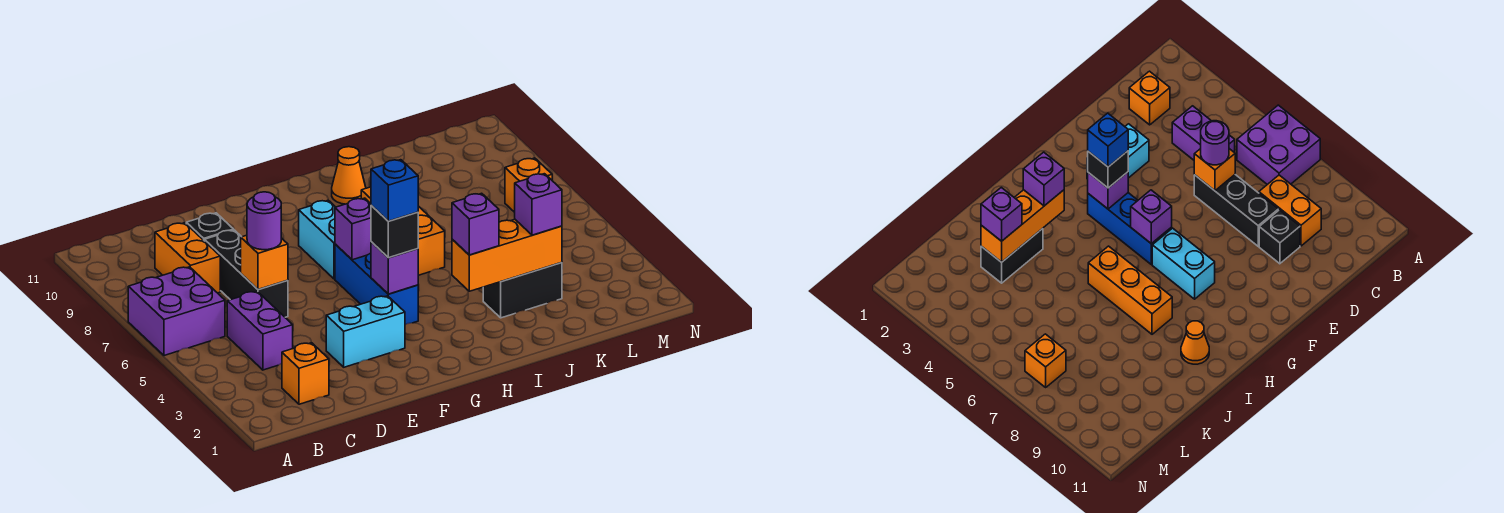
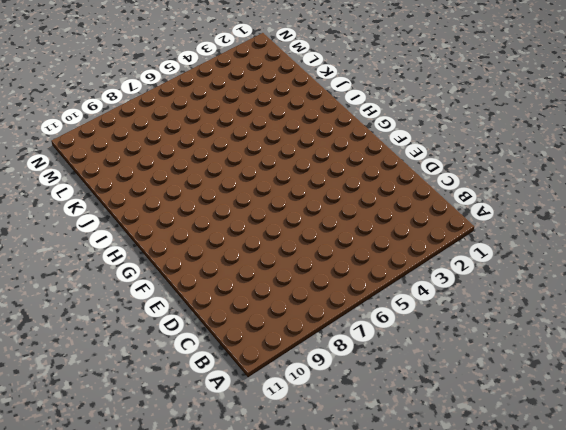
none -> purple 2x2 brick [128,267,225,356]
none -> orange 1x1 brick [282,343,329,404]
none -> purple 1x2 brick [227,291,293,370]

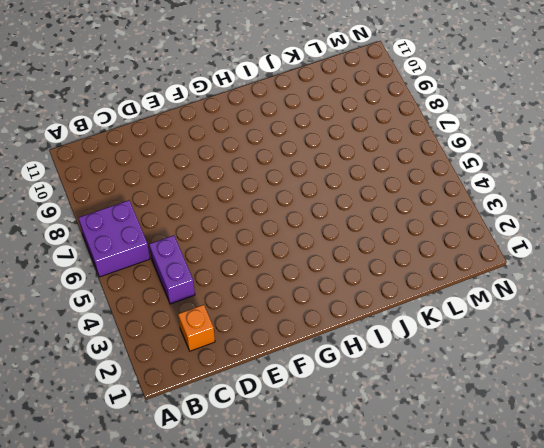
none -> orange 1x2 brick [155,223,220,293]
none -> black 1x3 brick [205,230,288,317]
none -> black 1x1 brick [186,213,234,241]

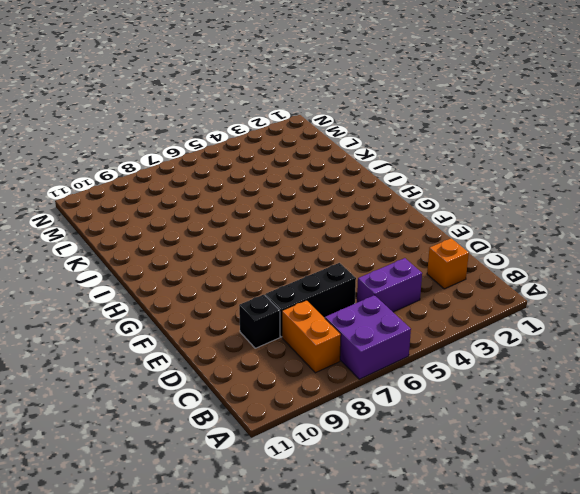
orange 1x2 brick [282,300,341,373] -> orange 1x2 brick turned to [155,223,220,293]
none -> cyan 1x2 brick [326,296,405,367]
none -> blue 1x3 brick [335,244,418,325]
none -> cyan 1x2 brick [299,200,335,279]

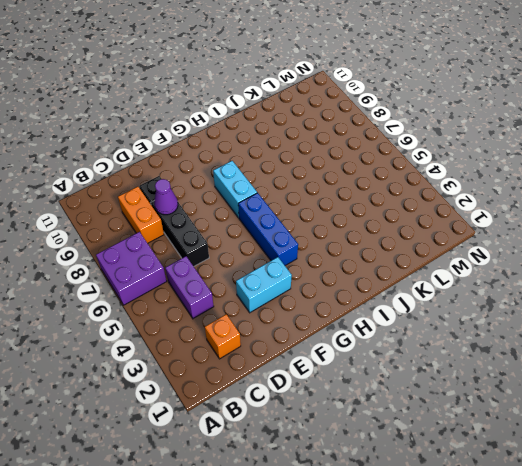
purple 1x1 cone [154,179,178,215] -> none
none -> orange 1x3 brick [361,187,445,275]
none -> orange 1x1 cone [332,147,366,204]
none -> black 1x2 brick [483,263,562,318]

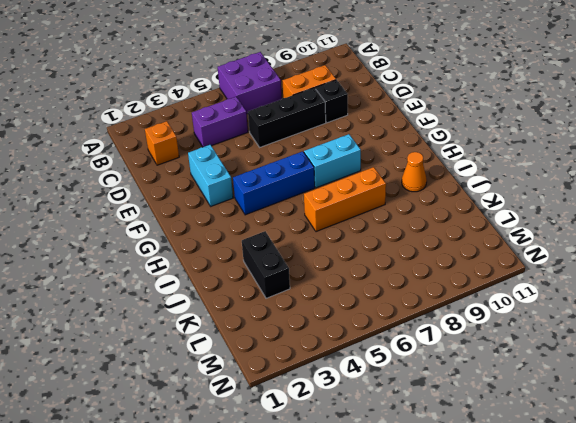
none -> orange 1x1 brick [505,158,552,212]
none -> orange 1x1 brick [241,235,288,290]
none -> purple 1x1 brick [371,242,418,294]

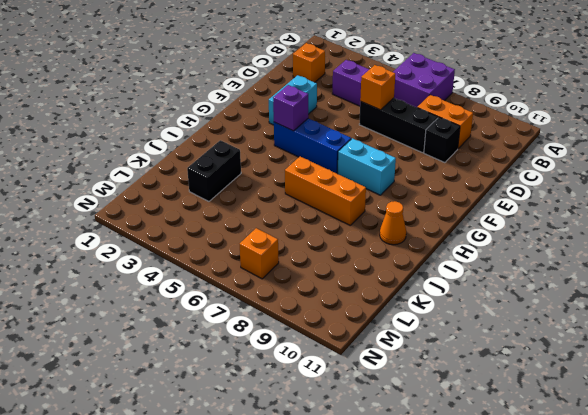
none -> purple 1x1 brick [335,198,371,260]
none -> orange 1x3 brick [452,219,562,291]
none -> purple 1x1 round brick [247,192,281,250]

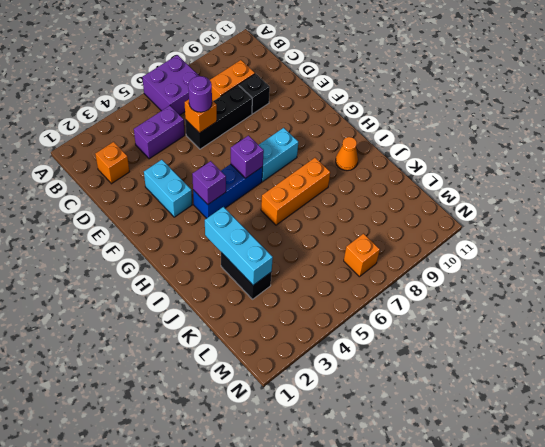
cyan 1x3 brick [205,207,273,285] -> orange 1x3 brick [452,219,562,291]
none -> black 1x1 brick [371,206,418,258]
none -> purple 1x1 brick [452,193,499,255]
none -> purple 1x1 brick [515,174,562,235]

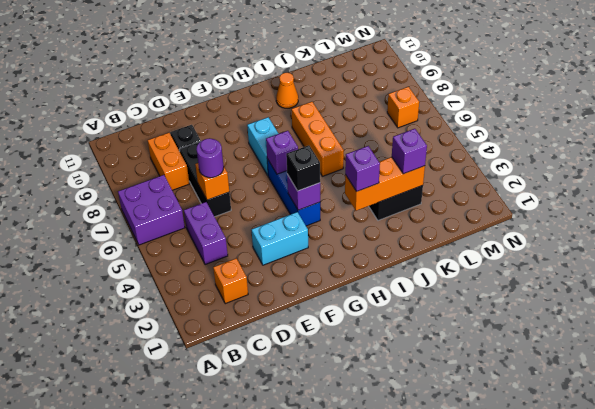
none -> blue 1x1 brick [371,160,418,221]

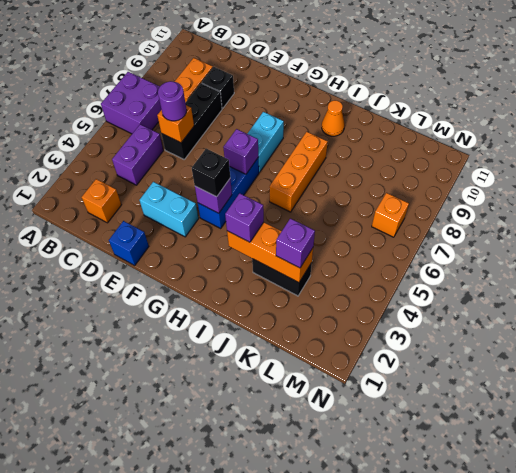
blue 1x1 brick [109,221,149,265] -> blue 1x1 brick moved to [371,160,418,221]

